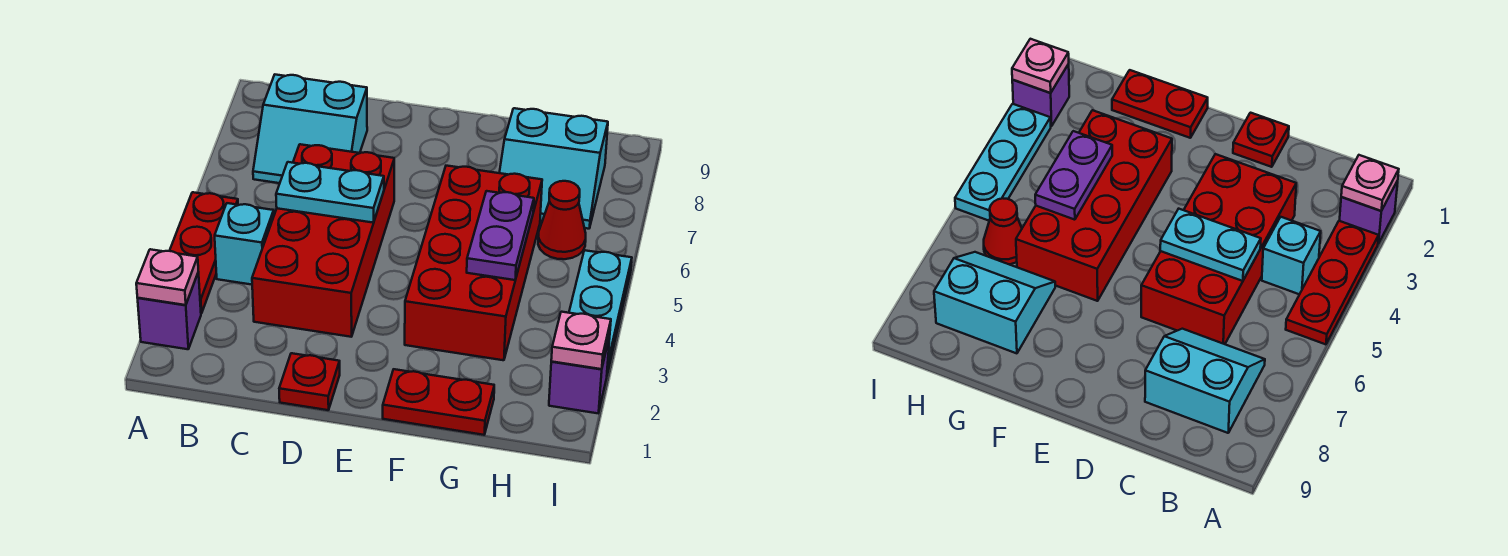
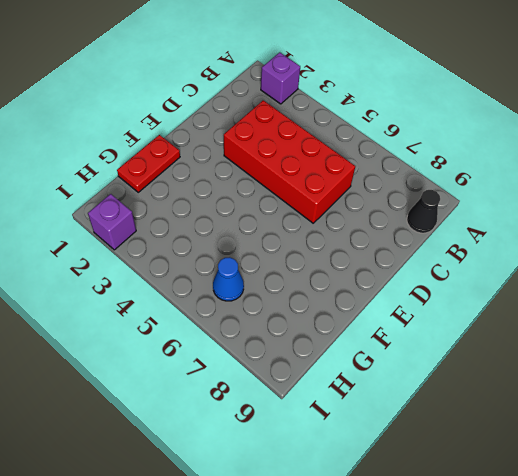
black 1x1 cone [407,190,440,233] -> none
blue 1x1 cone [213,257,244,301] -> red 1x1 cone [538,181,586,259]
none -> red 1x3 plate [170,192,238,313]
none -> cyan 1x1 brick [215,203,274,285]
none -> cyan 2x2 slope [253,75,367,183]

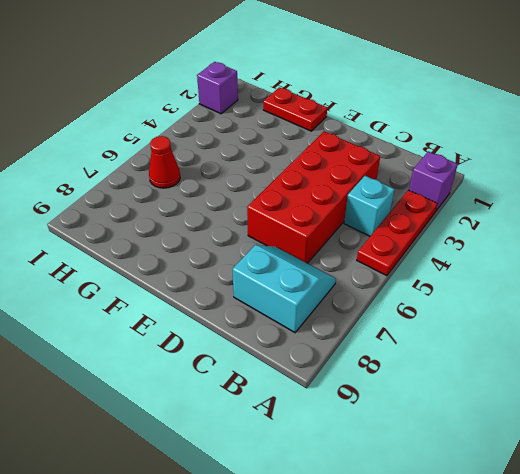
none -> red 1x1 plate [279,353,340,410]
none -> red 2x4 brick [405,166,542,360]
none -> cyan 2x2 slope [499,108,608,229]

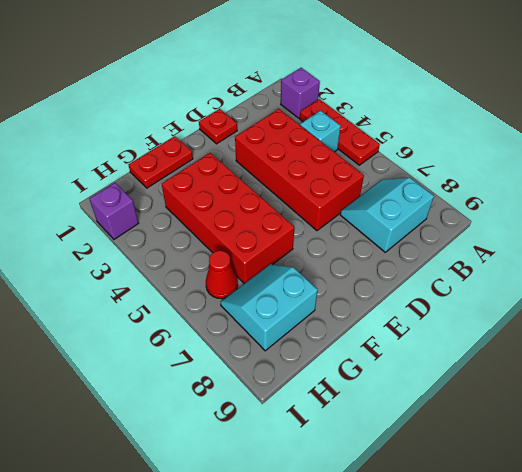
none -> cyan 1x3 plate [569,250,632,374]
none -> pink 1x1 plate [136,249,198,305]
none -> cyan 1x2 plate [276,162,384,223]

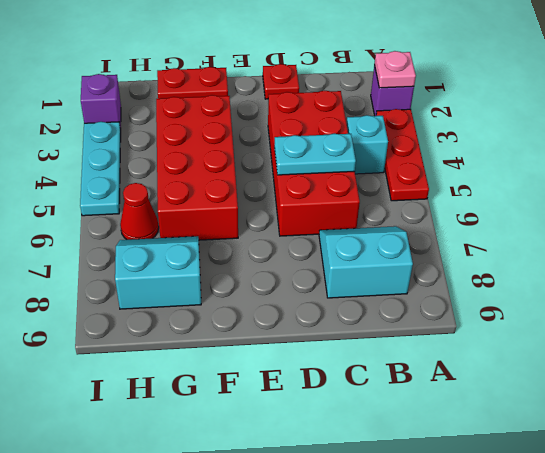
none -> purple 1x2 plate [467,191,534,280]
none -> pink 1x1 plate [551,312,611,369]

